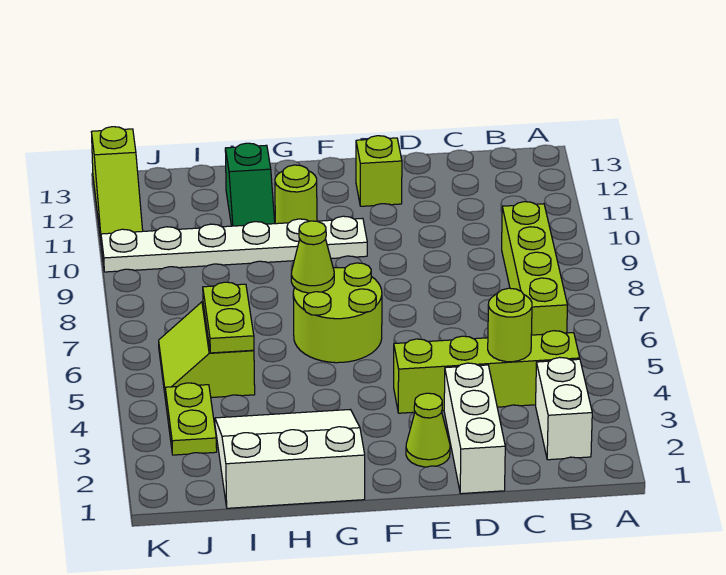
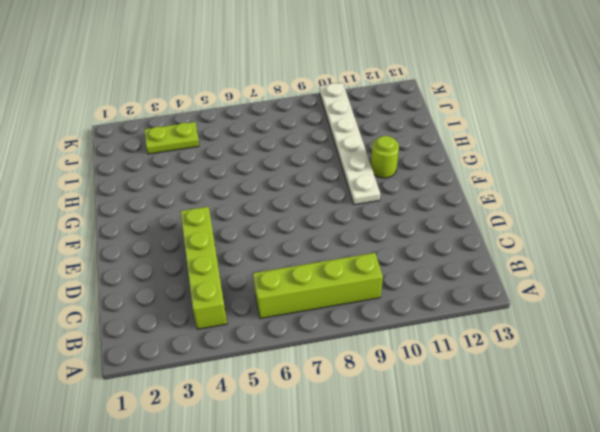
none -> white 1x2 brick [536,357,592,460]
none -> white 1x3 brick [444,363,505,494]
none -> lime 1x1 cone [406,393,450,467]

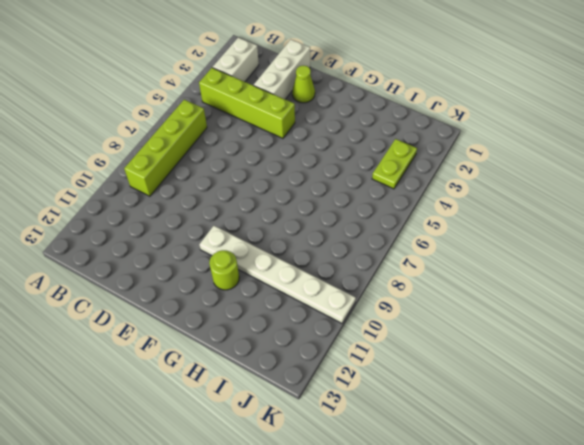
none -> lime 1x1 brick [356,136,402,206]
none -> lime 2x2 round brick [293,263,382,363]
none -> white 3x3 slope [215,410,365,508]

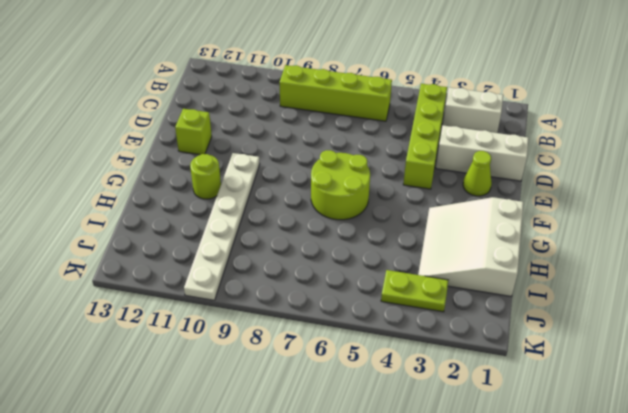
none -> green 1x2 slope [225,143,275,226]
none -> lime 2x2 slope [159,302,255,400]
none -> lime 1x3 slope [92,127,143,239]

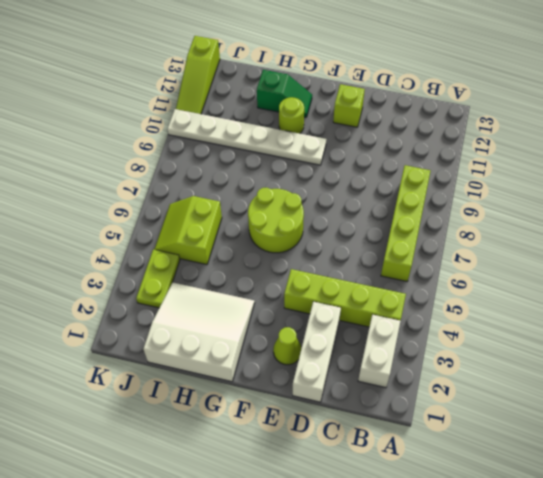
green 1x2 slope [257,70,312,117] -> green 1x2 slope turned to [225,143,275,226]
none -> lime 1x1 round brick [488,288,532,362]
none -> lime 1x1 cone [291,221,334,293]
none -> lime 1x2 plate [203,282,254,353]

